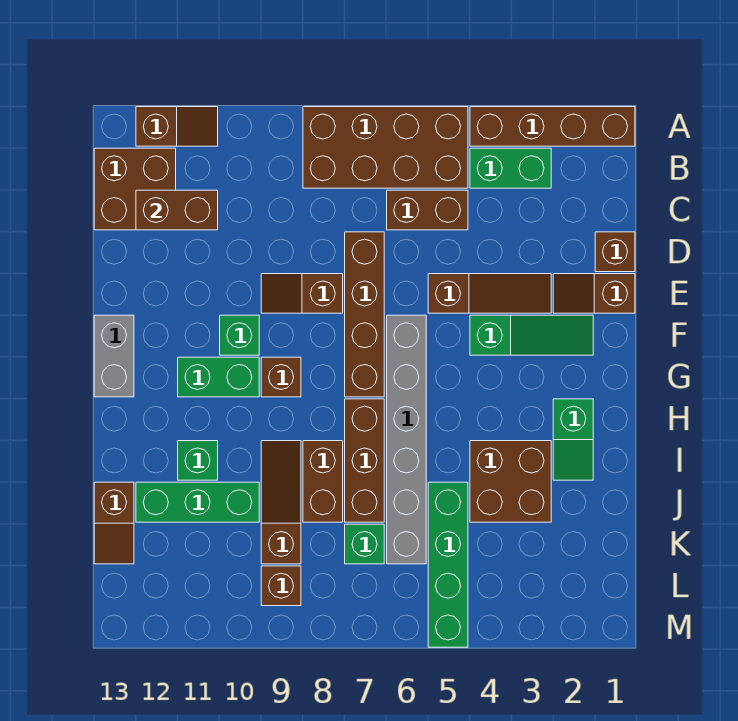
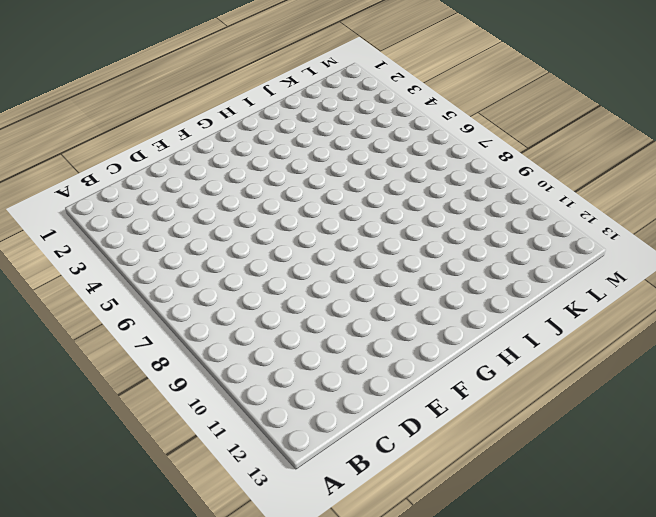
none -> brown 1x4 brick [470,107,635,146]
none -> brown 2x4 brick [303,107,468,188]
none -> brown 1x2 slope [136,107,218,146]

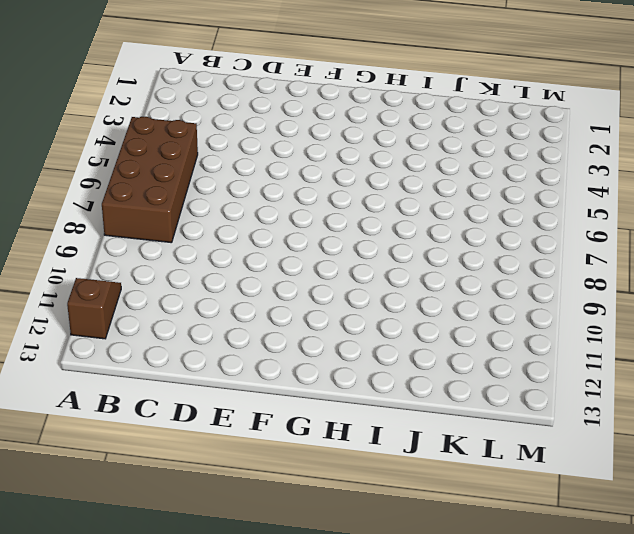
none -> brown 1x4 brick [470,107,635,146]
none -> green 1x2 brick [470,148,551,188]
none -> brown 2x2 brick [94,148,176,230]

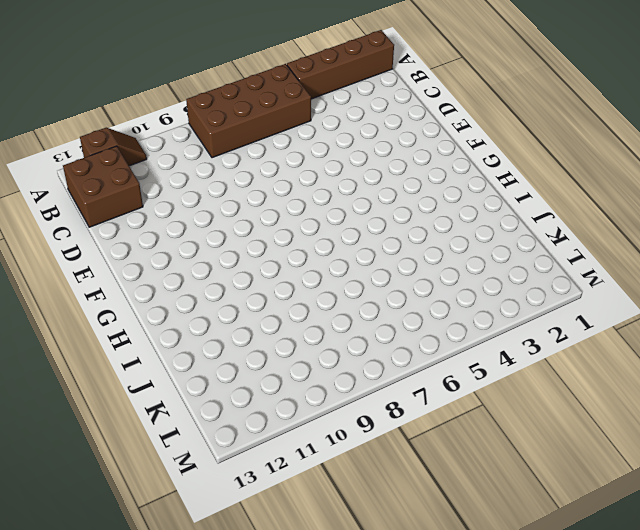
none -> green 1x2 brick [470,148,551,188]
none -> brown 1x2 brick [387,190,468,230]
none -> brown 1x1 brick [595,232,635,272]

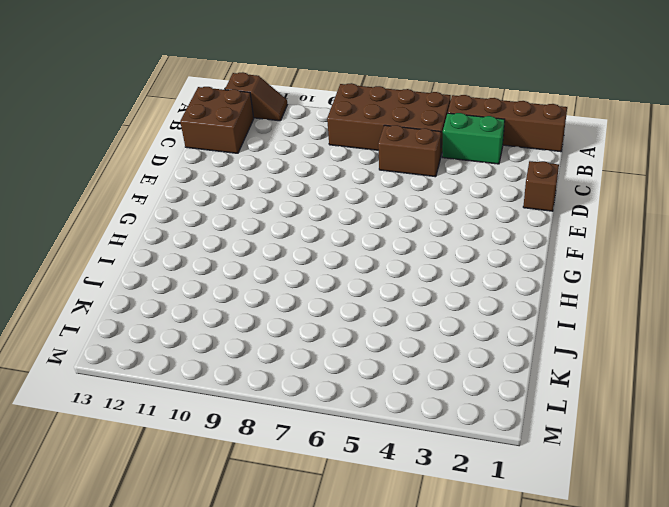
none -> brown 1x4 brick [345,232,384,397]
none -> brown 1x2 slope [553,274,635,313]
none -> brown 1x3 slope [428,274,551,313]

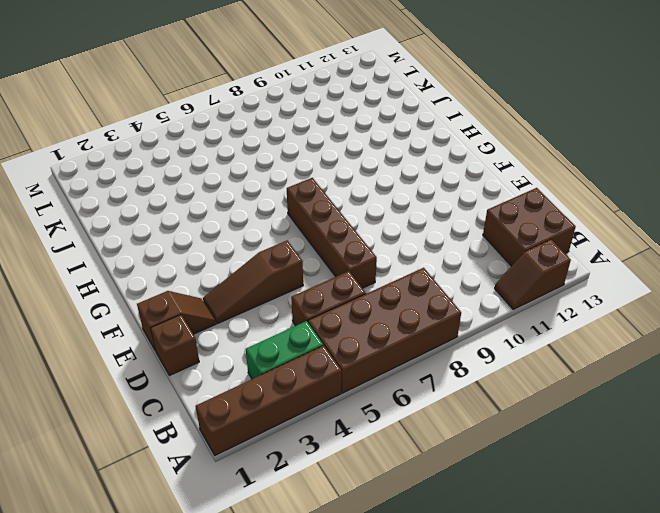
none -> brown 1x2 slope [261,274,343,313]
none -> green 1x3 slope [470,315,593,355]
none -> grey 1x6 brick [387,315,426,564]

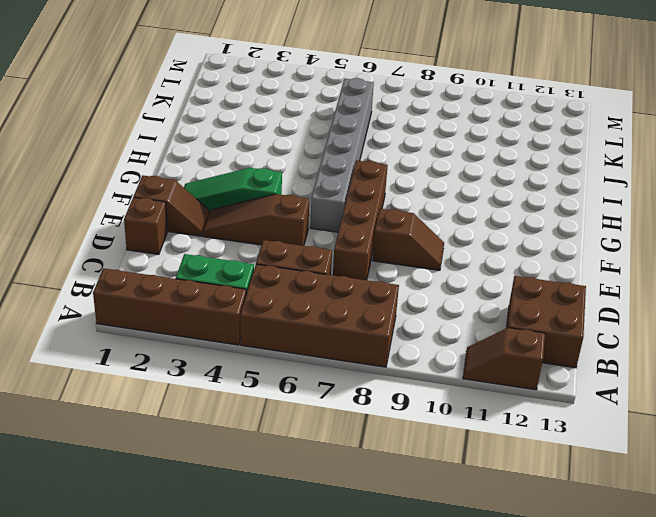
none -> green 1x1 brick [220,315,259,355]
none -> grey 1x2 brick [94,315,134,397]
none -> brown 1x1 brick [261,357,301,397]

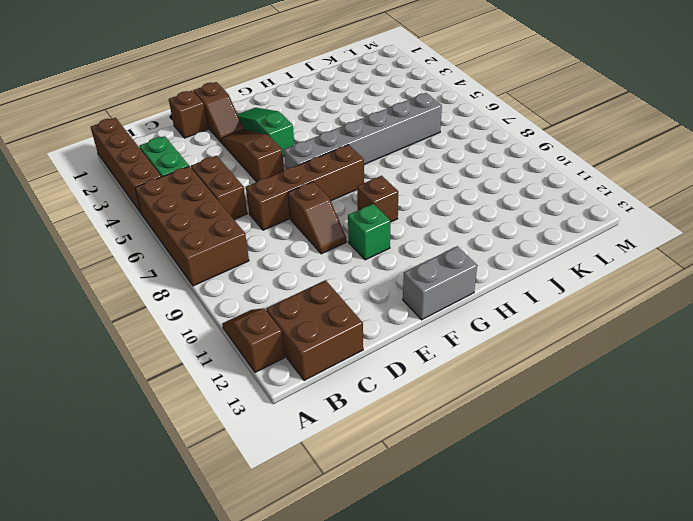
none -> green 1x2 brick [178,357,259,397]
none -> green 1x2 slope [553,399,593,480]
none -> brown 1x3 brick [345,399,384,522]

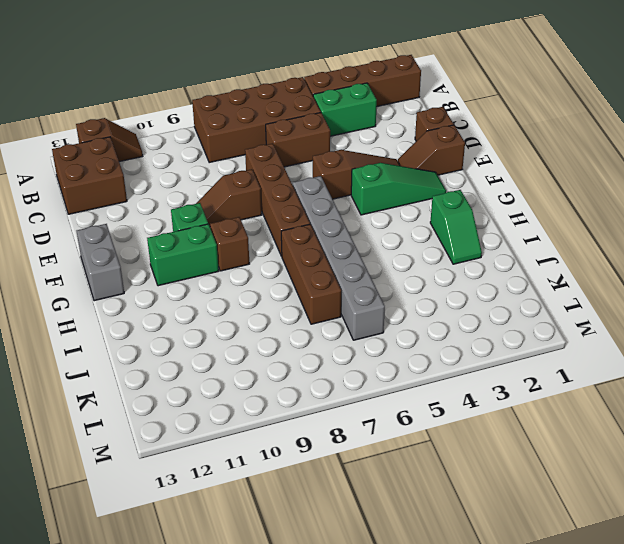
none -> brown 2x2 brick [470,441,551,522]
none -> brown 1x2 brick [303,441,343,522]
none -> brown 1x3 slope [261,441,301,564]

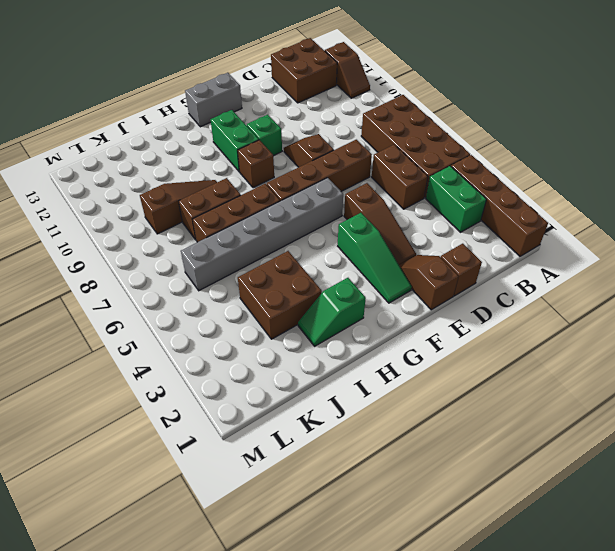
none -> green 1x1 brick [178,441,218,480]
none -> green 1x4 brick [428,482,468,647]
none -> green 1x3 brick [136,482,259,522]

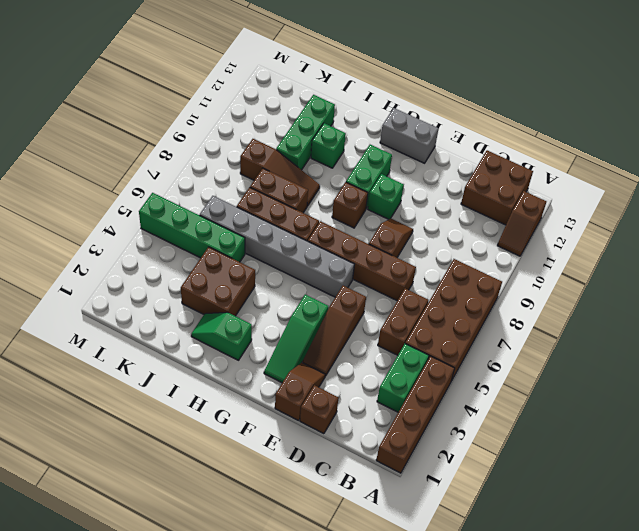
none -> brown 1x2 slope [94,482,134,564]
none -> green 1x1 brick [345,524,384,564]
none -> brown 1x1 brick [261,566,301,606]

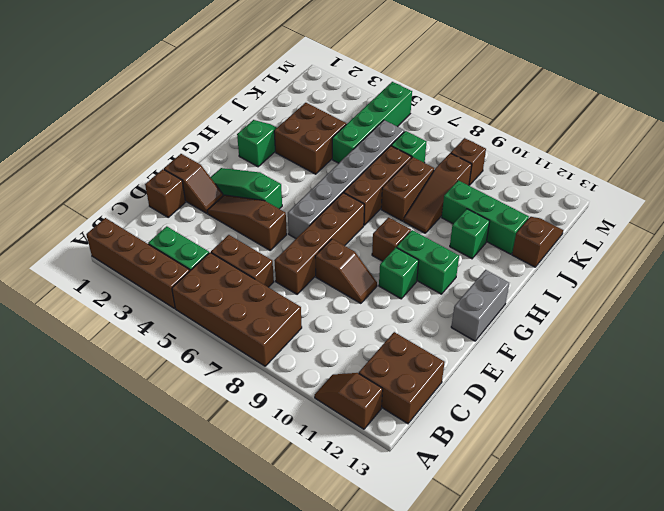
none -> brown 1x2 brick [136,190,218,230]

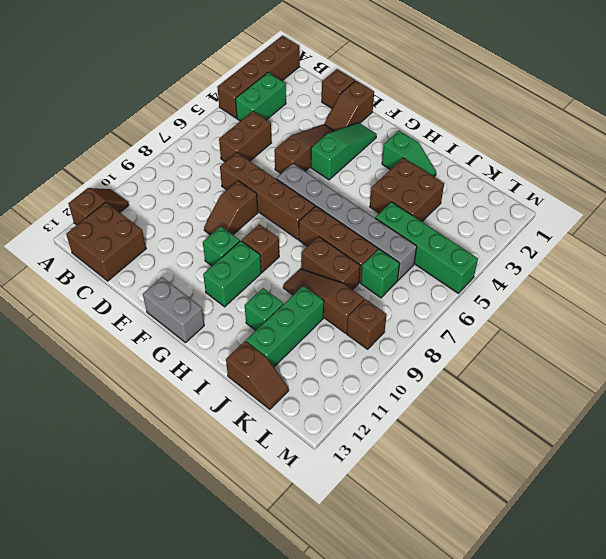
none -> brown 2x4 brick [303,107,468,188]
none -> brown 1x2 brick [136,190,218,230]

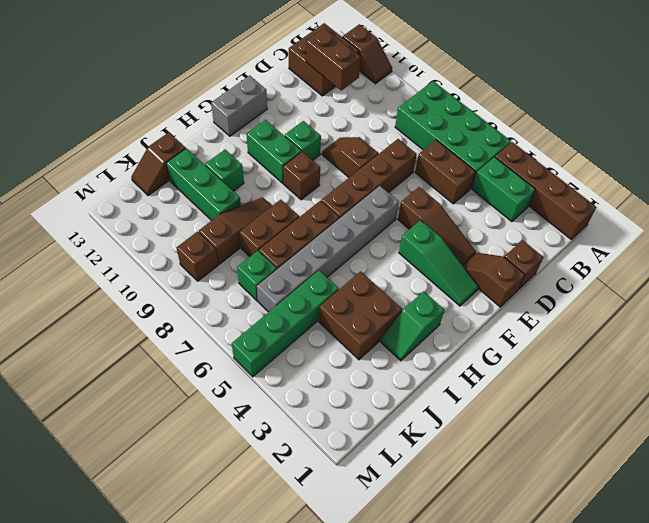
green 2x4 brick [395,81,511,188] -> brown 2x4 brick [303,107,468,188]

